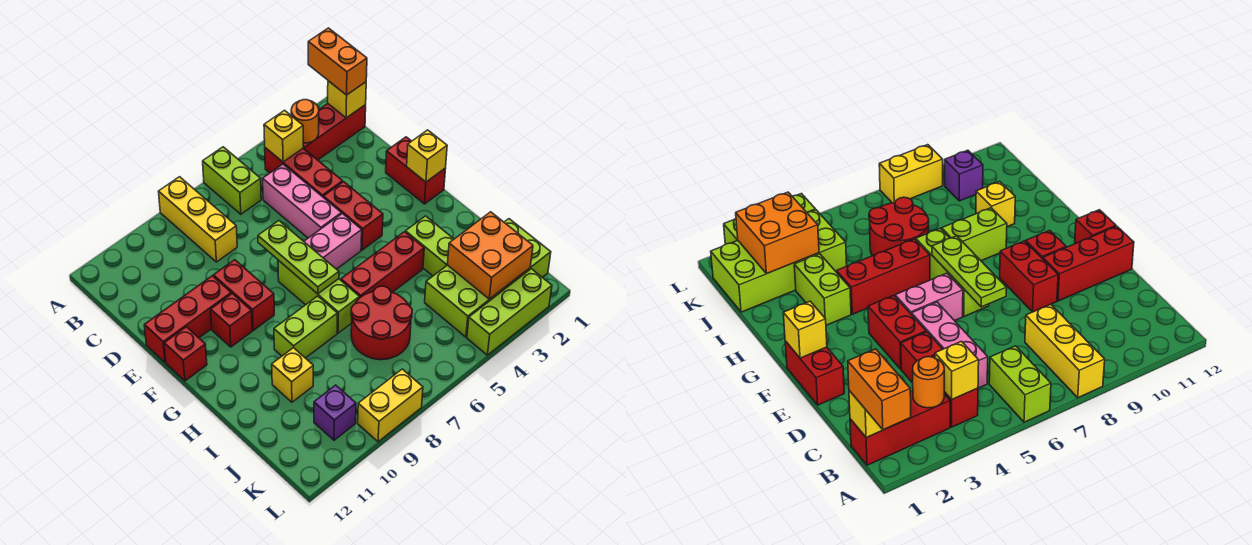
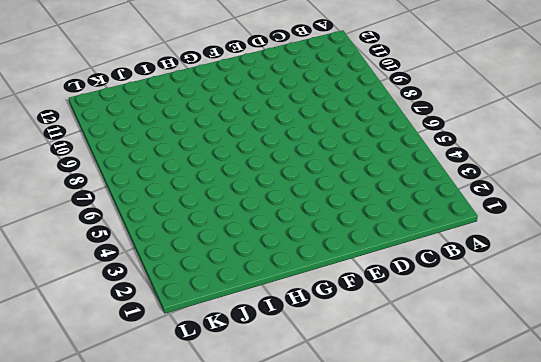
none -> lime 1x2 brick [203,147,261,214]
none -> yellow 1x3 brick [159,177,237,262]
none -> red 1x3 brick [303,104,366,160]

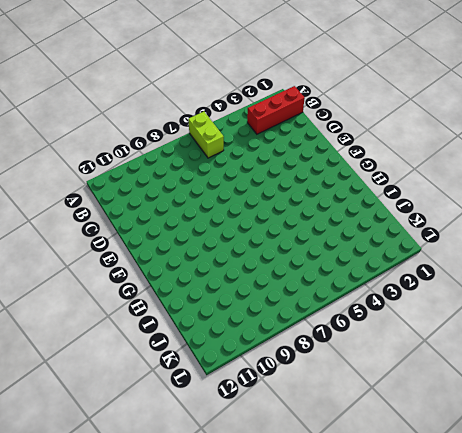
none -> yellow 1x3 brick [159,177,237,262]
none -> red 1x3 brick [265,148,343,197]
none -> pink 1x3 brick [263,164,341,238]

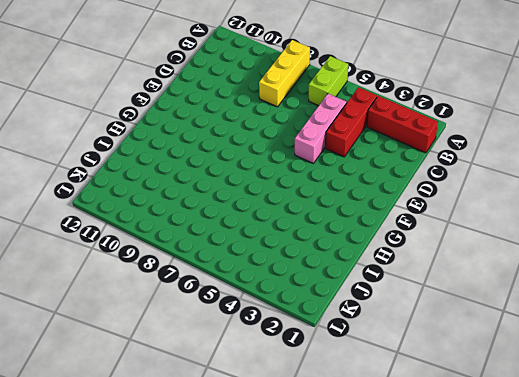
none -> red 1x2 brick [386,137,446,204]
none -> red 1x2 brick [323,182,383,250]
none -> red 1x2 brick [213,260,274,330]

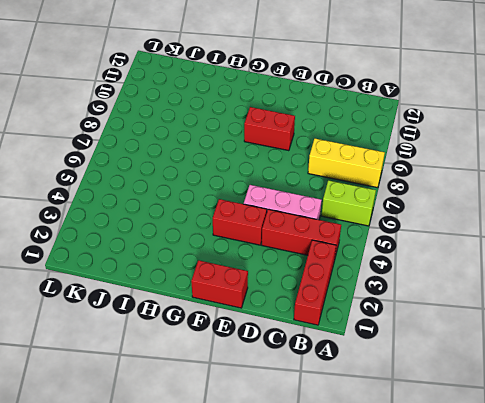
none -> red 1x3 brick [144,276,231,363]
none -> pink 1x2 brick [304,214,362,269]
none -> lime 1x3 brick [278,260,360,333]

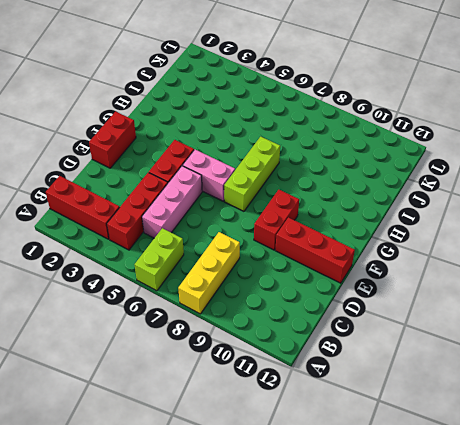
none -> red 1x1 brick [211,294,252,347]
none -> red 1x1 brick [164,327,207,381]
none -> lime 1x2 brick [406,216,454,276]

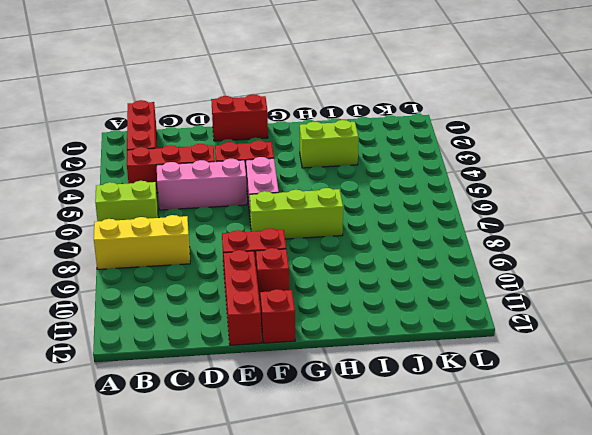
none -> red 1x3 brick [341,232,424,297]
none -> lime 1x2 brick [274,296,337,358]
none -> red 2x2 round brick [351,286,412,360]

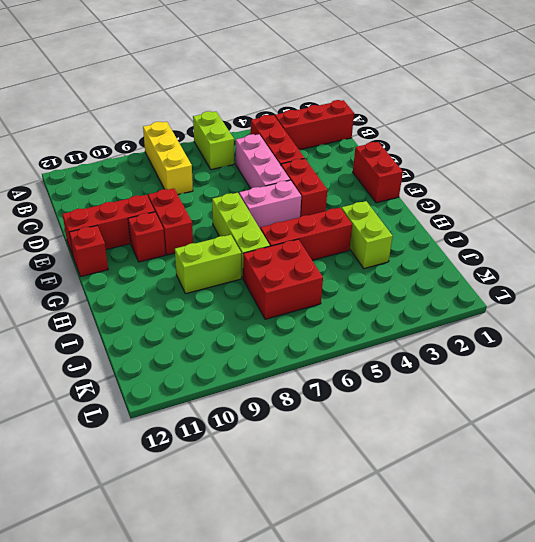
red 2x2 brick [243,239,323,319] -> red 2x2 round brick [351,286,412,360]
none -> yellow 1x1 brick [272,348,313,402]
none -> lime 2x4 brick [425,219,551,337]
none -> purple 1x1 brick [314,385,356,440]

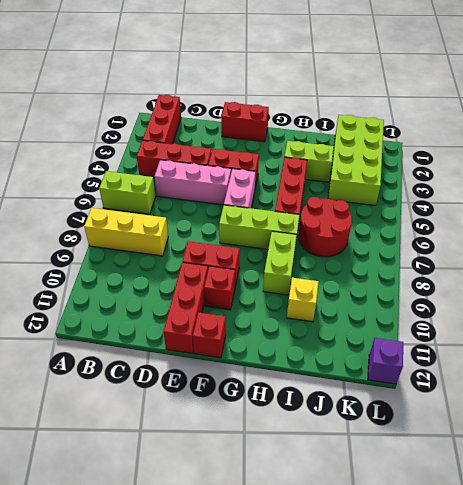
purple 1x1 brick [368,338,403,384] -> purple 1x1 brick moved to [314,385,356,440]
none -> lime 1x3 brick [467,269,552,355]
none -> yellow 1x2 brick [358,369,423,442]
none -> yellow 1x1 brick [328,81,366,118]

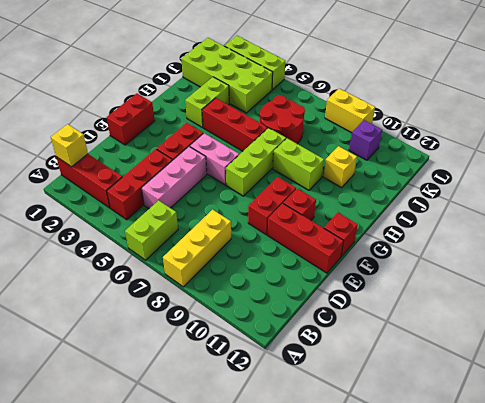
none -> orange 1x1 round brick [291,100,319,143]
none -> yellow 1x1 brick [264,110,303,162]
none -> lime 1x3 plate [258,221,339,294]

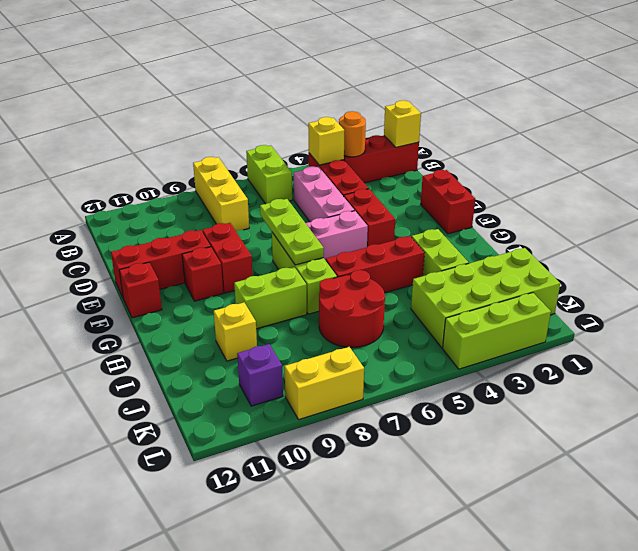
none -> yellow 1x1 brick [407,130,447,182]
none -> orange 2x2 brick [447,212,533,299]
none -> orange 1x2 brick [308,28,367,95]

